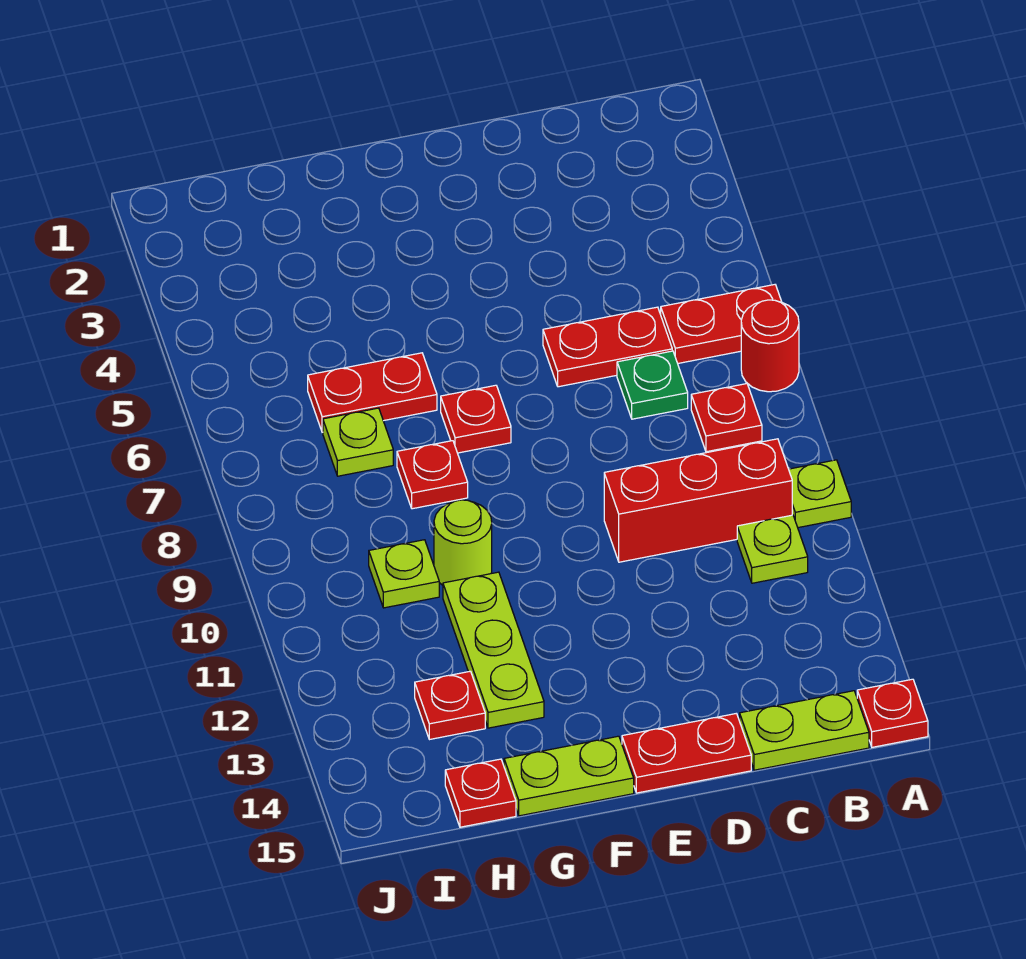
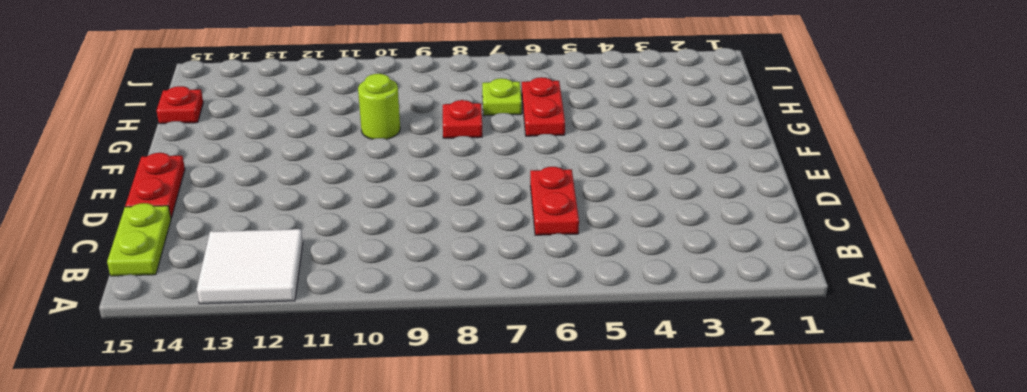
white 2x2 tile [197,229,303,304] -> none
none -> red 1x2 plate [661,285,782,363]
none -> red 1x1 round brick [741,300,799,392]
none -> lime 1x1 plate [789,460,851,528]

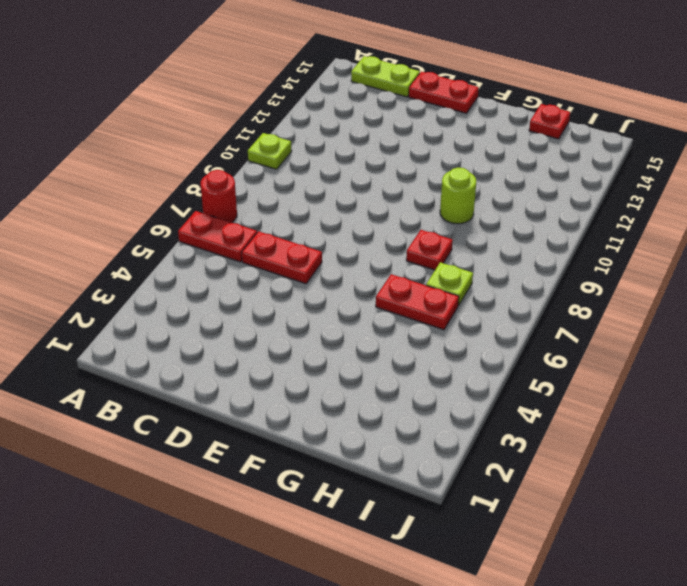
none -> red 1x1 plate [857,679,928,747]
none -> red 1x1 plate [691,384,762,452]
none -> red 1x3 brick [604,439,792,562]

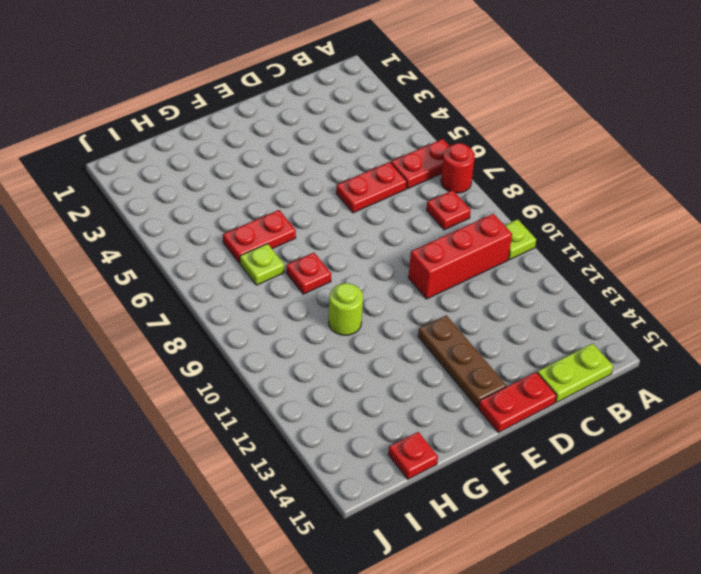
brown 1x3 plate [418,315,506,407] -> none
none -> red 1x1 plate [857,679,928,747]
none -> lime 1x1 plate [737,515,808,583]
none -> green 1x1 plate [617,351,688,419]

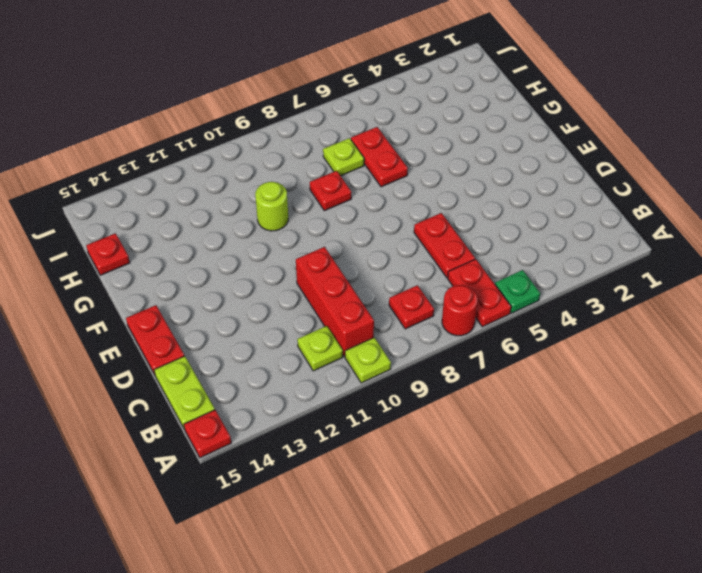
green 1x1 plate [495,270,540,313] -> green 1x1 plate moved to [617,351,688,419]
none -> red 1x1 plate [441,385,511,453]
none -> lime 1x2 plate [504,736,634,816]
none -> lime 1x3 plate [443,572,544,728]

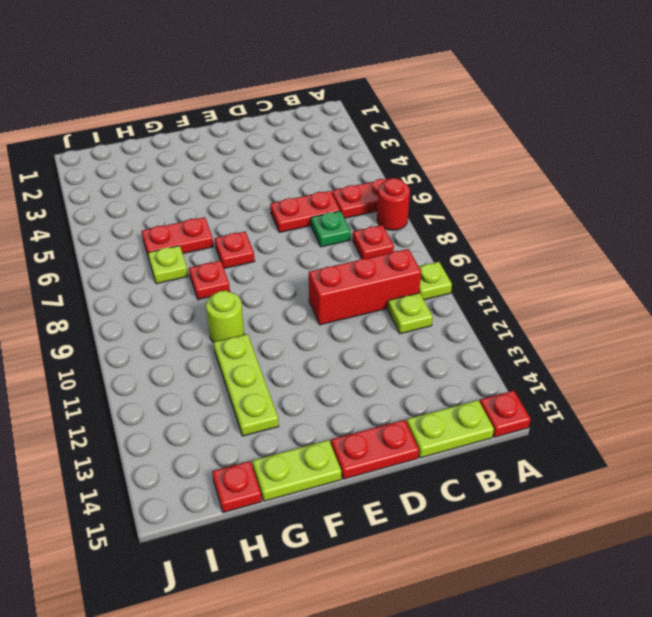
none -> lime 1x1 plate [369,540,439,608]
none -> red 1x1 plate [415,671,485,740]

